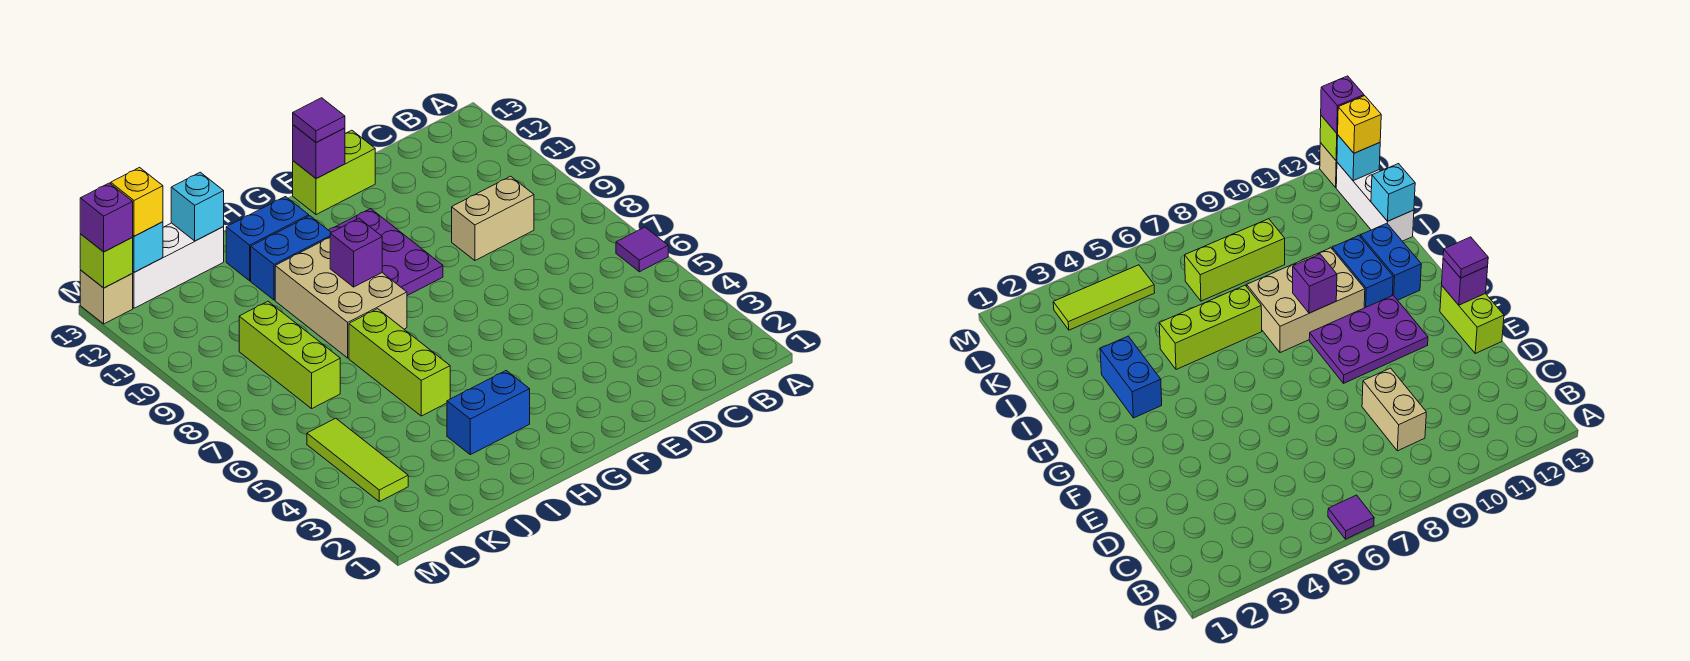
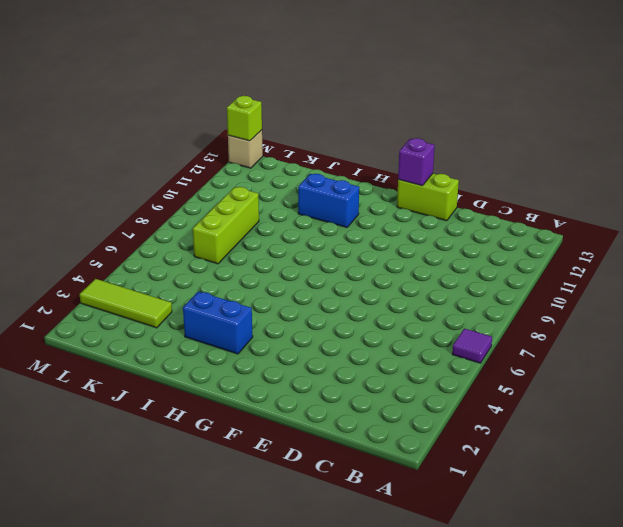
lime 1x3 tile [80,279,172,328] -> lime 1x3 tile turned to [307,418,408,502]
none -> tan 1x2 brick [452,176,534,261]
none -> purple 2x3 plate [329,209,443,296]
none -> tan 2x3 brick [275,238,407,358]

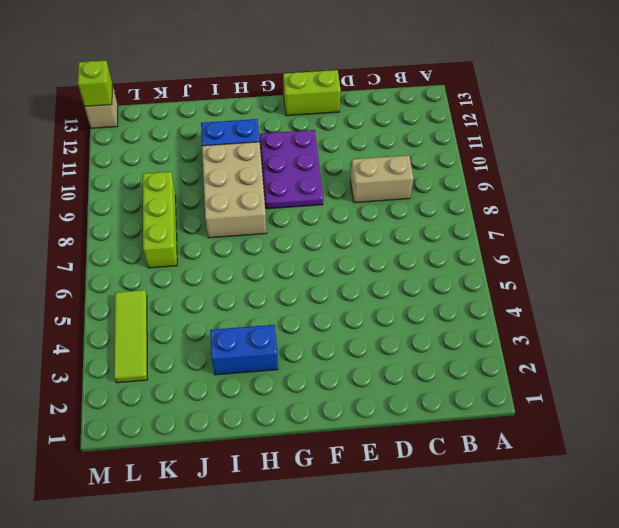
none -> purple 1x1 tile [616,227,668,272]
none -> blue 1x2 brick [226,197,309,281]
none -> lime 1x3 brick [349,309,450,416]

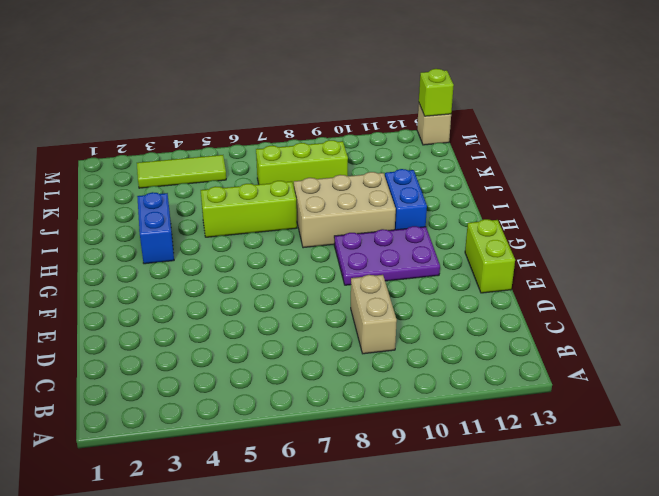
none -> purple 1x1 tile [616,227,668,272]
none -> blue 1x2 brick [226,197,309,281]
none -> white 1x3 brick [132,223,224,308]

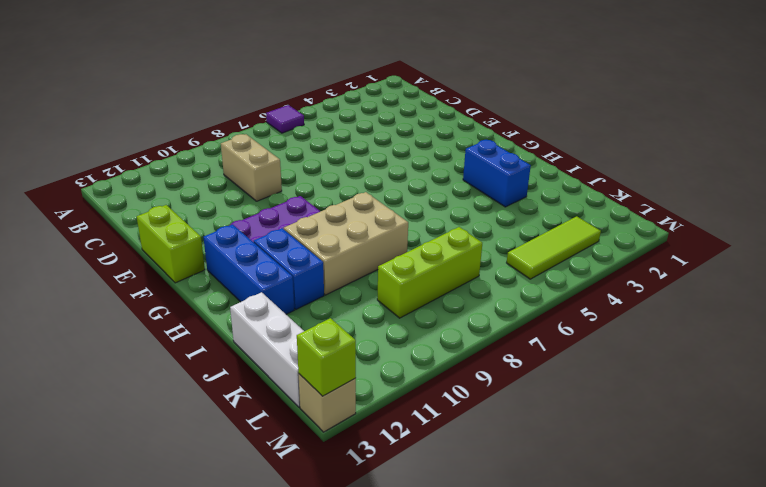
blue 1x3 brick [203,225,294,314] -> blue 1x2 brick [226,197,309,281]
none -> lime 1x3 brick [349,309,450,416]
none -> purple 1x1 brick [293,125,345,179]
none -> purple 1x1 brick [330,219,382,287]

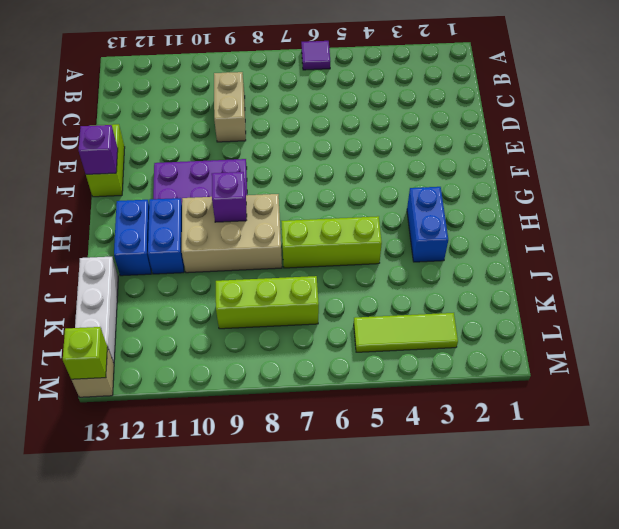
none -> cyan 1x1 brick [171,172,224,241]
none -> cyan 1x1 brick [132,222,163,272]
none -> purple 1x1 tile [293,98,345,143]

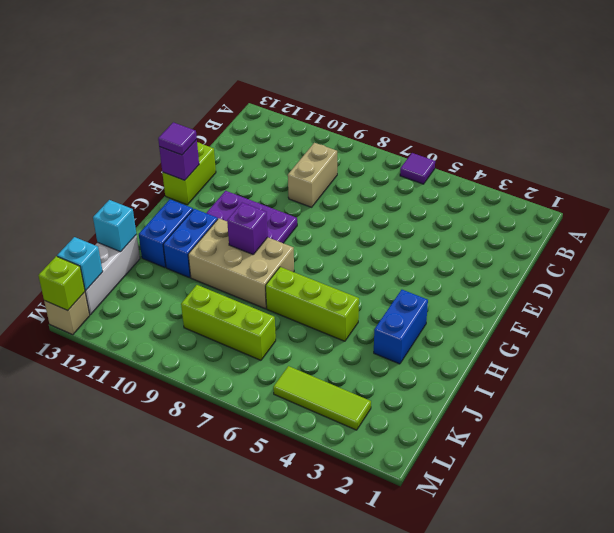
none -> yellow 1x1 brick [111,168,163,236]
none -> purple 1x1 brick [80,183,133,252]

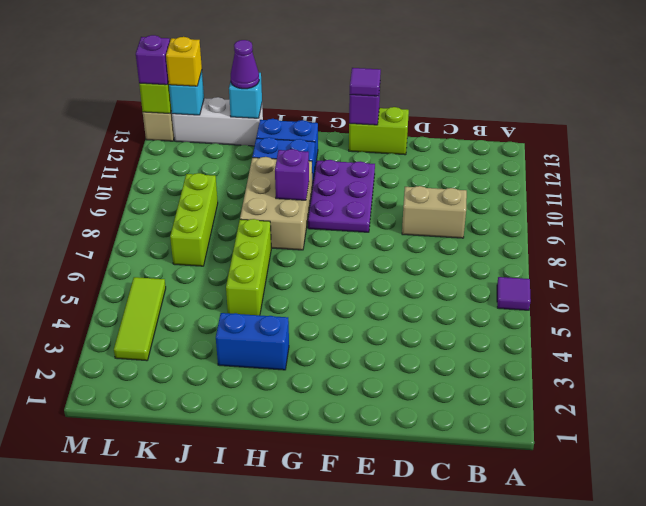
purple 1x1 cone [231,40,259,89] -> none

